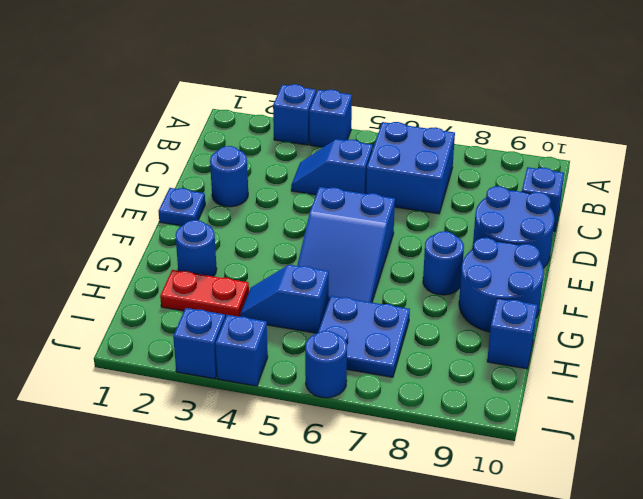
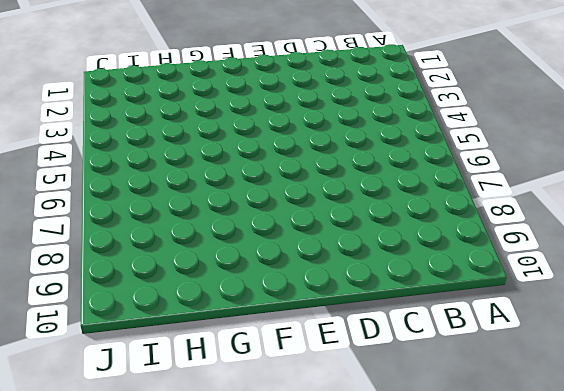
none -> blue 1x1 brick [273,84,316,145]
none -> blue 1x1 brick [309,90,352,147]
none -> blue 2x2 brick [366,122,455,214]

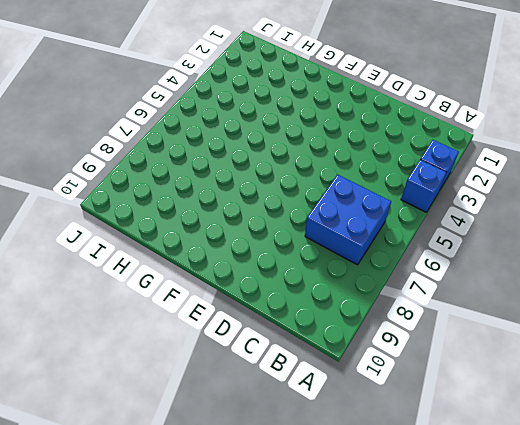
none -> blue 1x2 slope [291,139,373,195]
none -> blue 1x1 brick [522,167,564,232]
none -> blue 1x1 round brick [210,146,248,207]

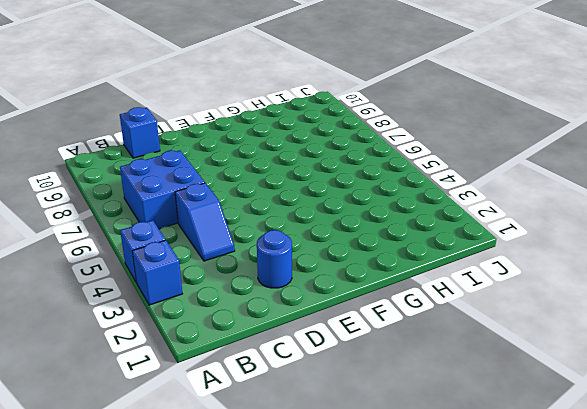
none -> blue 2x2 round brick [473,186,555,268]
none -> blue 1x1 plate [158,188,205,226]
none -> blue 2x3 slope [297,187,395,302]

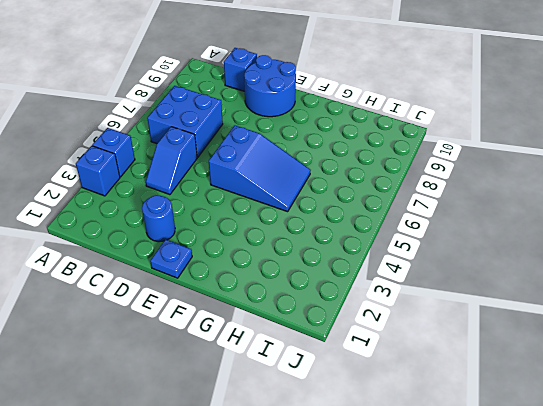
none -> blue 1x1 round brick [423,231,464,295]
none -> blue 2x2 round brick [459,238,544,332]
none -> blue 1x1 round brick [176,220,217,277]

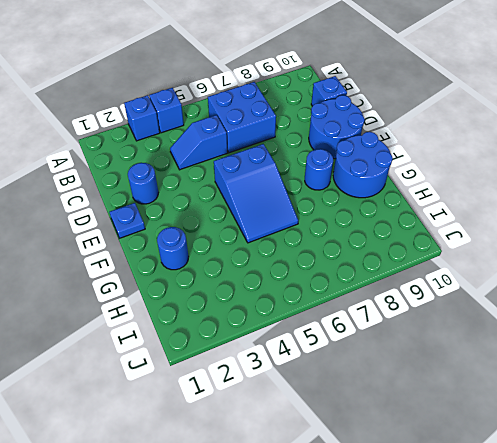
none -> red 1x2 plate [160,270,249,318]
none -> blue 1x2 slope [240,265,329,333]
none -> blue 2x2 plate [318,296,410,377]

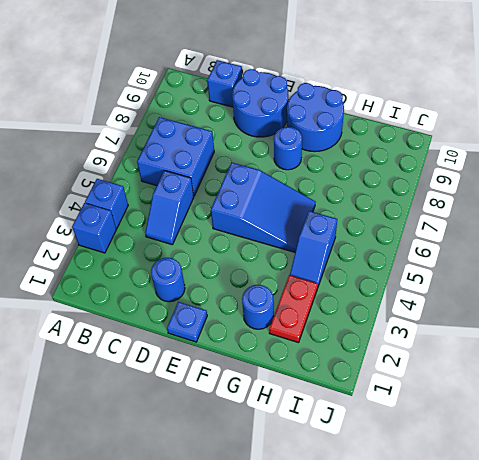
none -> blue 2x2 plate [318,296,410,377]
none -> blue 1x1 brick [487,298,537,369]
none -> blue 1x1 brick [173,308,225,379]

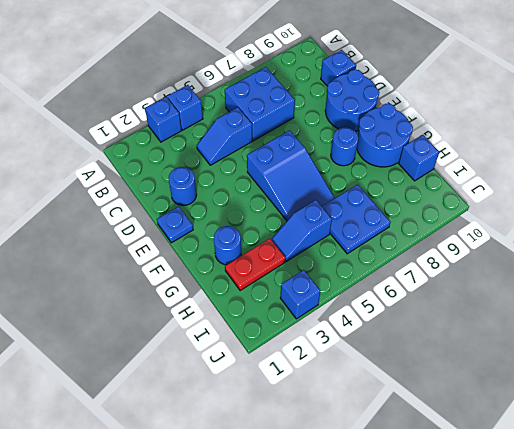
none -> blue 1x1 brick [215,315,268,386]
none -> blue 1x1 round brick [305,331,347,398]

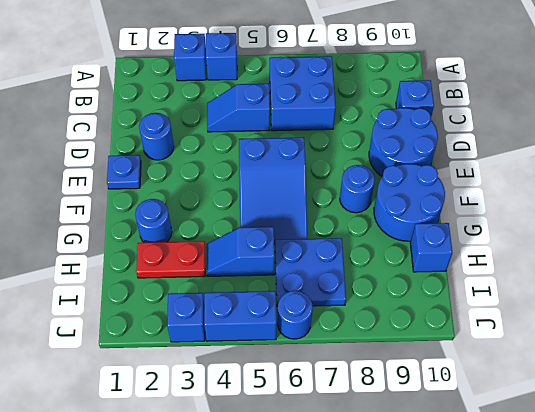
blue 1x2 brick [204,291,276,341] -> blue 1x1 brick [215,315,268,386]

